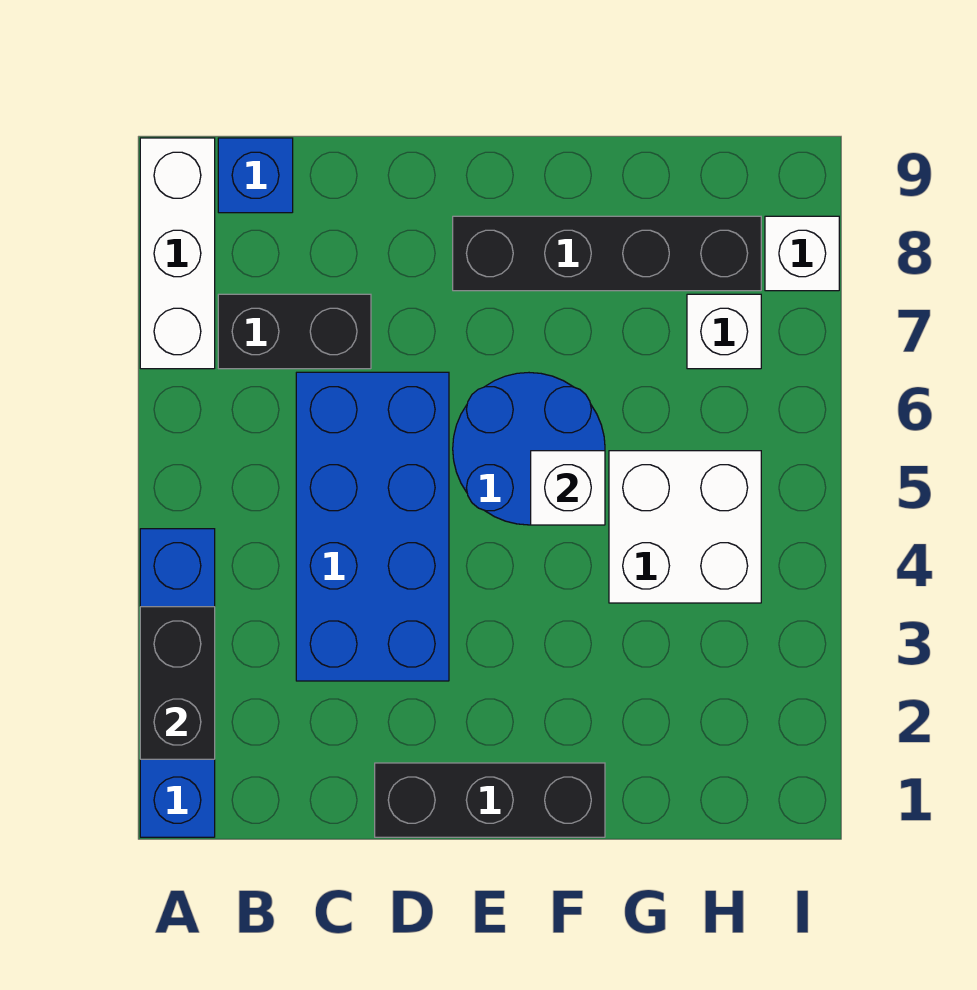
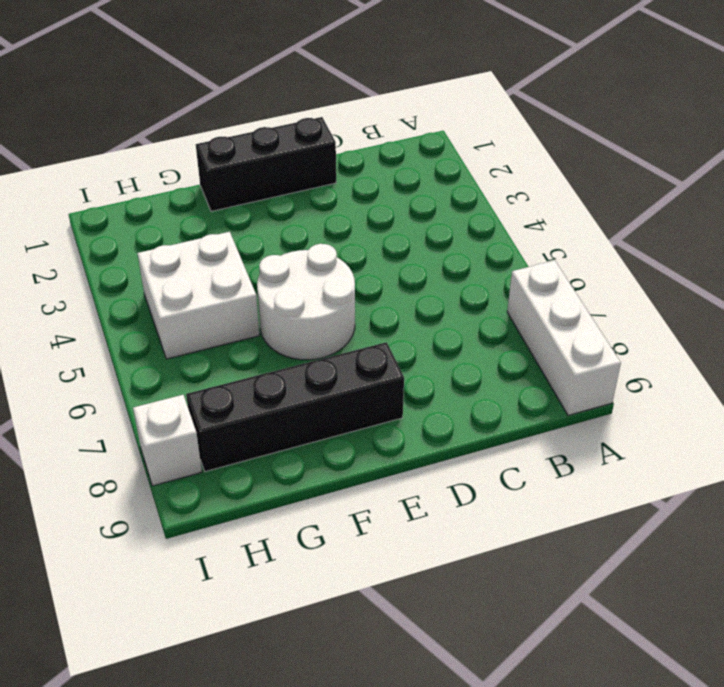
white 2x2 round brick [257,244,355,360] -> blue 2x2 round brick [453,373,605,525]
none -> blue 1x4 brick [140,529,215,837]
none -> black 1x2 brick [218,294,371,369]
none -> blue 1x1 brick [218,138,293,213]

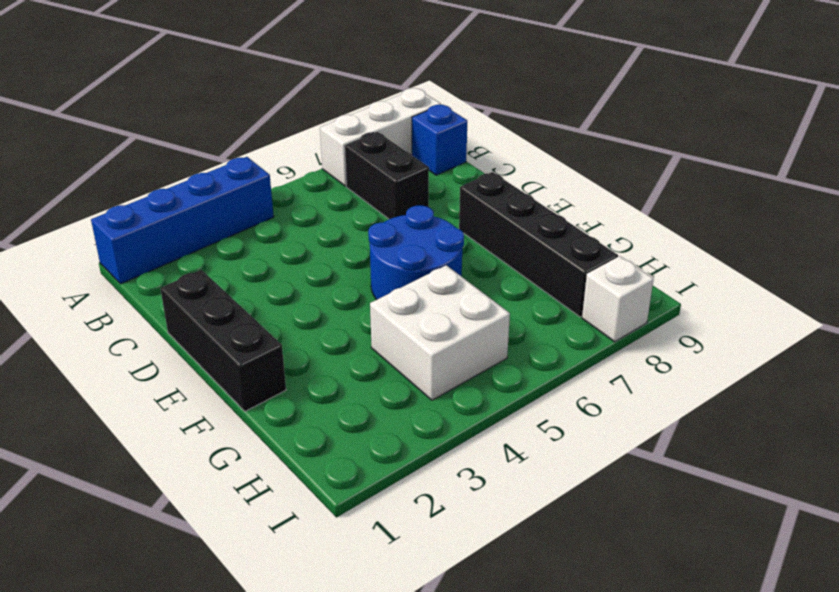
none -> blue 2x4 brick [296,372,449,681]
none -> white 1x1 brick [687,294,761,369]
none -> black 1x2 brick [140,607,215,759]

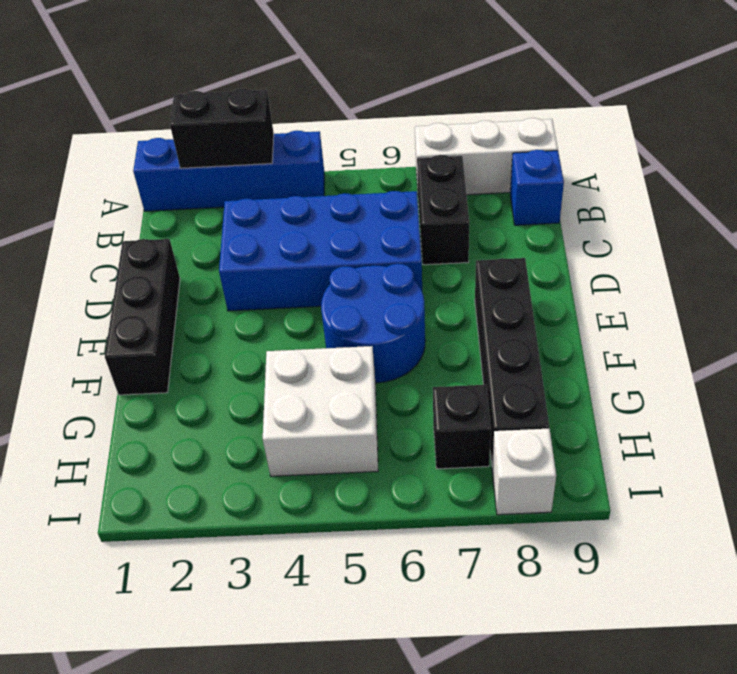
black 1x1 brick [433,385,491,469] -> white 1x1 brick [687,294,761,369]
none -> white 1x1 brick [531,451,605,525]

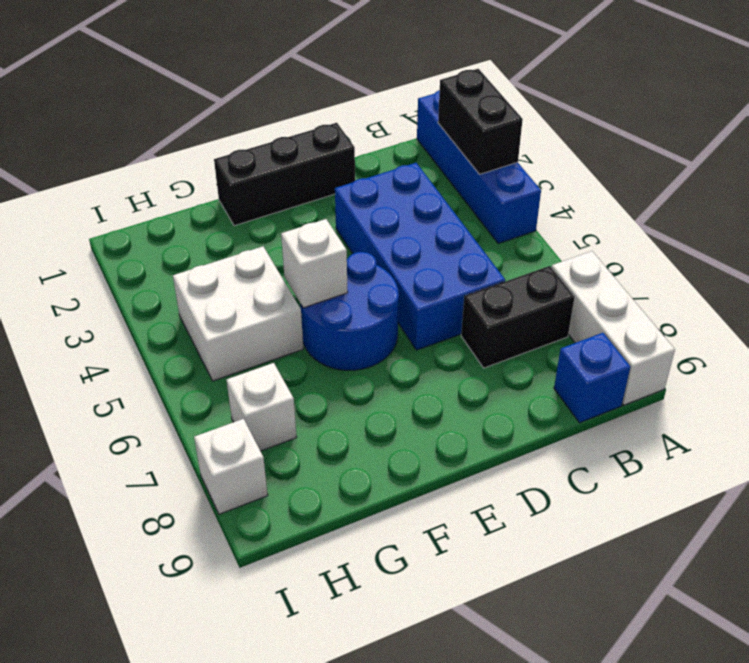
none -> black 1x4 brick [453,216,761,291]

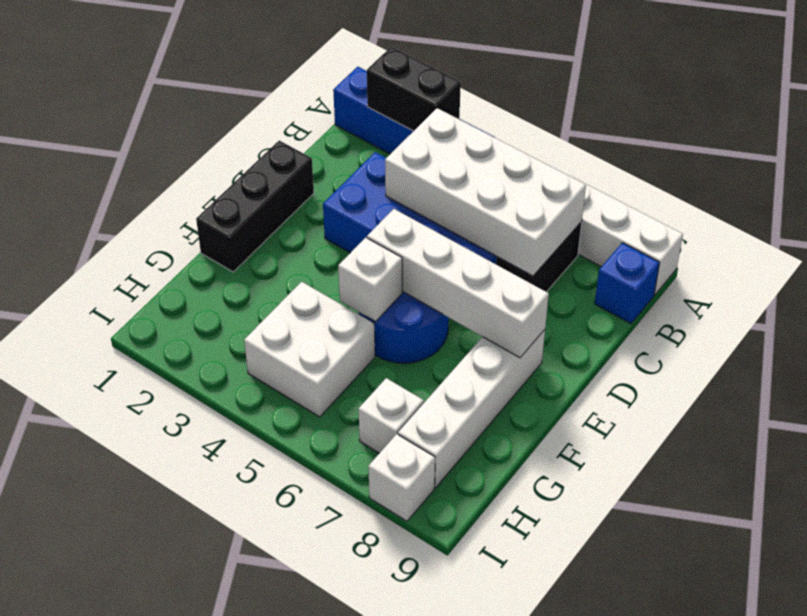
white 2x4 brick [385,108,586,276] -> none
white 1x4 brick [367,209,549,358] -> none
white 1x4 brick [398,330,545,487] -> black 1x4 brick [453,216,761,291]

